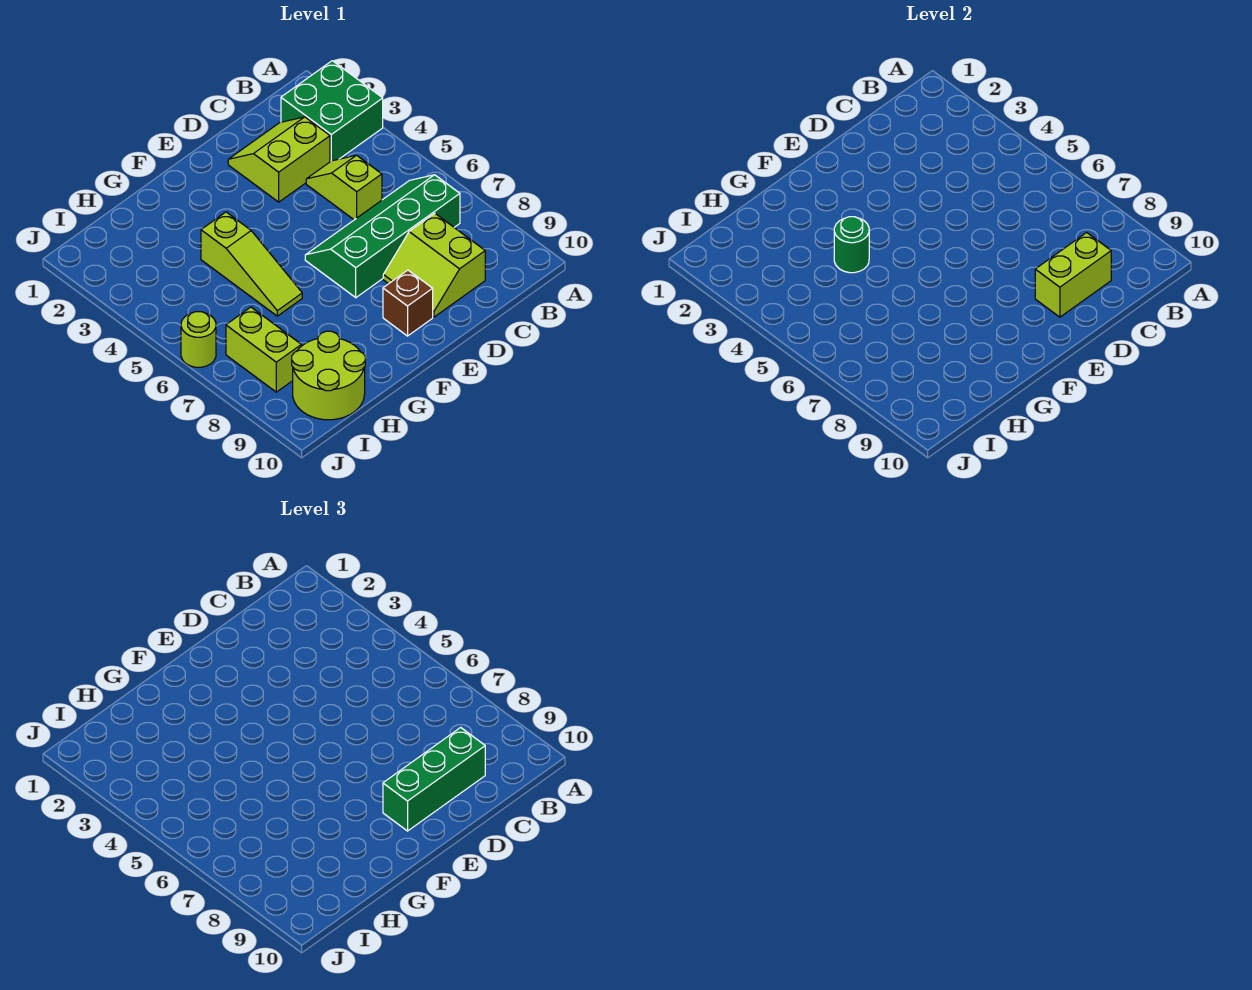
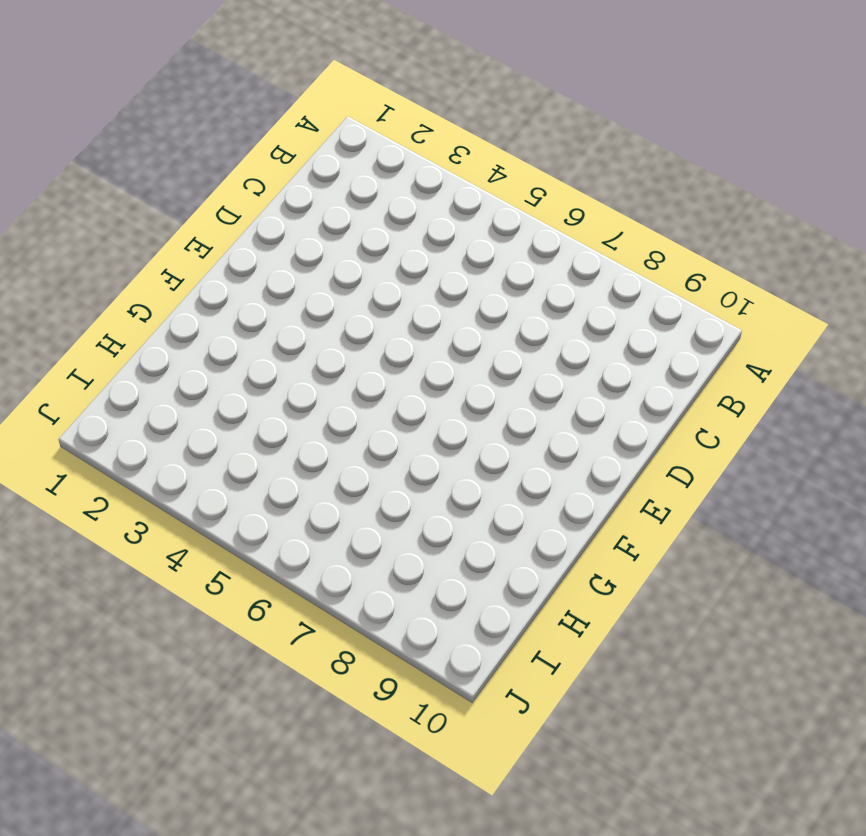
none -> green 2x2 brick [281,61,383,162]
none -> green 2x4 slope [305,175,460,298]
none -> lime 2x2 slope [228,117,330,202]

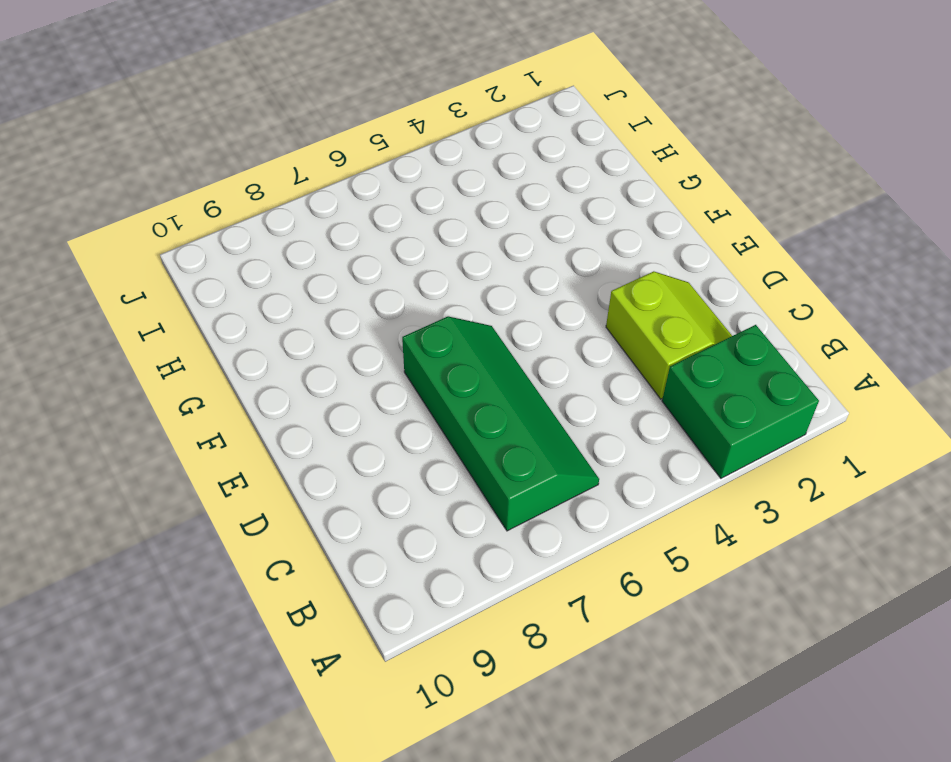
none -> lime 1x2 slope [306,155,382,220]
none -> lime 2x2 slope [383,213,485,317]
none -> brown 1x1 brick [383,270,433,336]

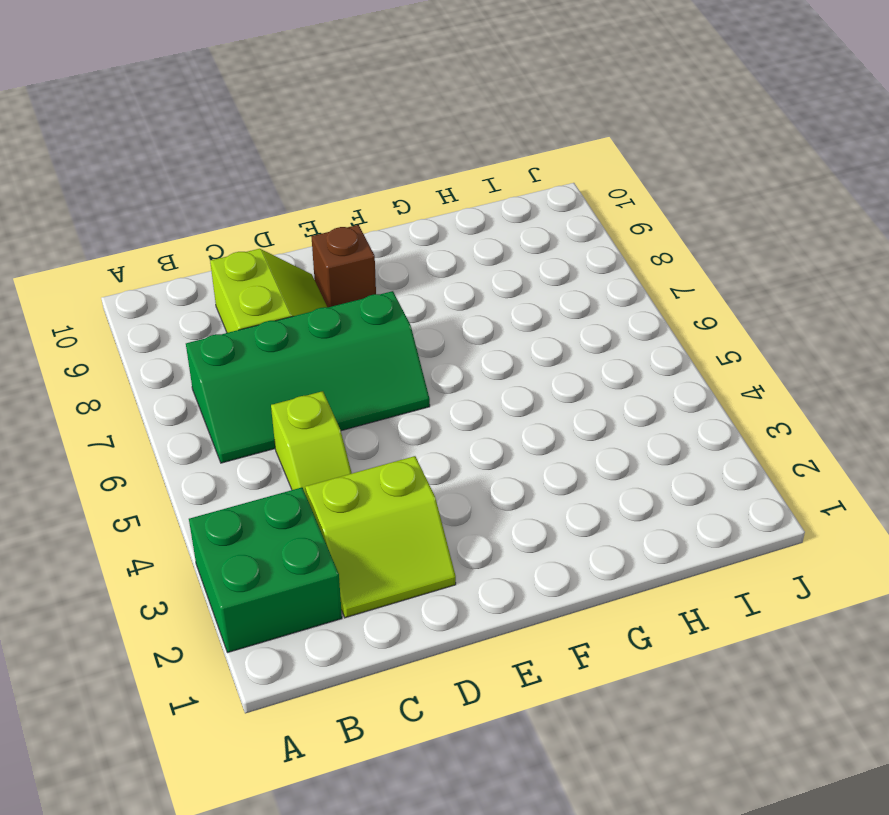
none -> lime 1x3 slope [201,212,302,316]
none -> lime 2x2 round brick [292,331,365,420]
none -> lime 1x2 brick [226,307,301,392]

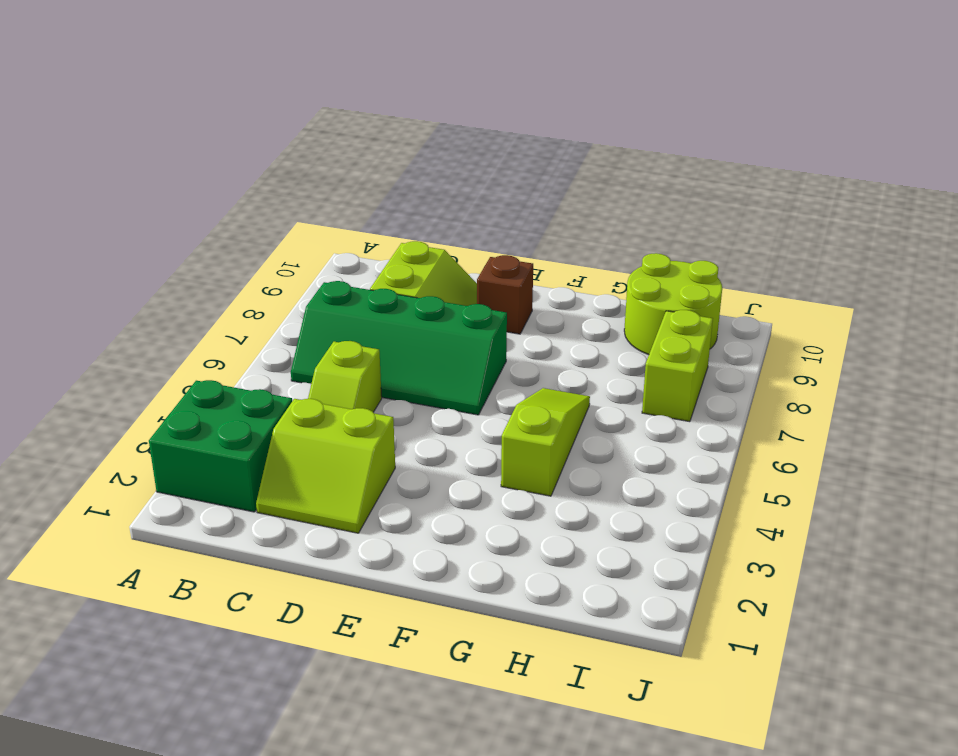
none -> lime 1x1 round brick [181,312,216,367]
none -> lime 1x2 brick [1035,232,1111,317]
none -> green 1x1 round brick [834,217,869,273]

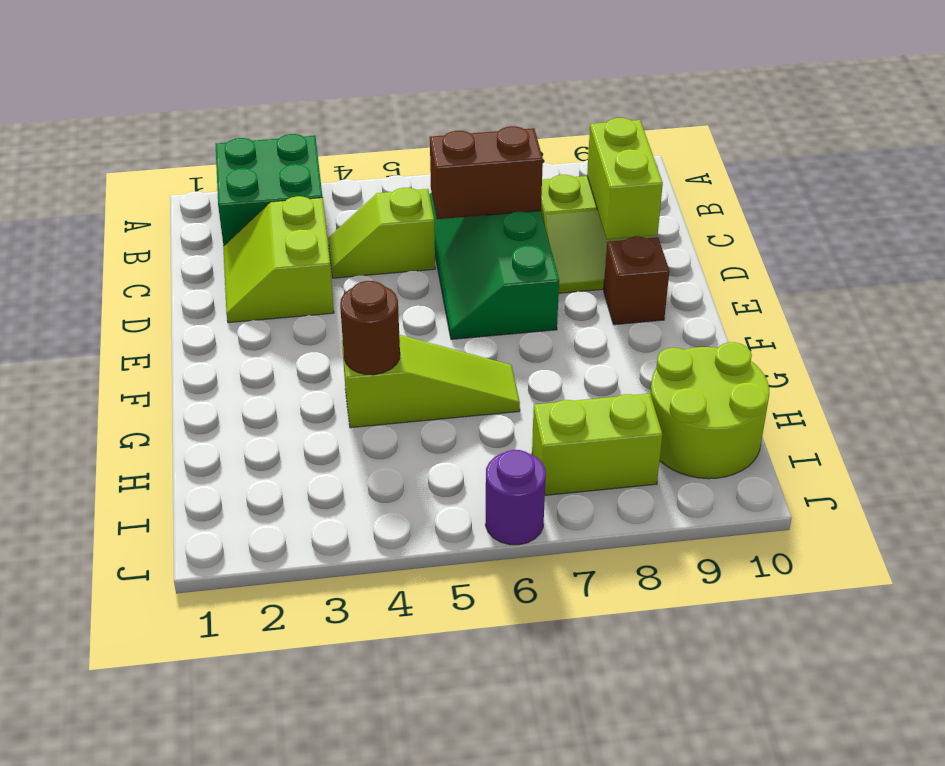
brown 1x2 brick [430,126,543,219] -> none
brown 1x1 round brick [340,281,400,375] -> green 1x1 round brick [834,217,869,273]
purple 1x1 round brick [485,450,546,545] -> lime 1x1 round brick [181,312,216,367]
none -> green 1x3 brick [383,727,485,831]

